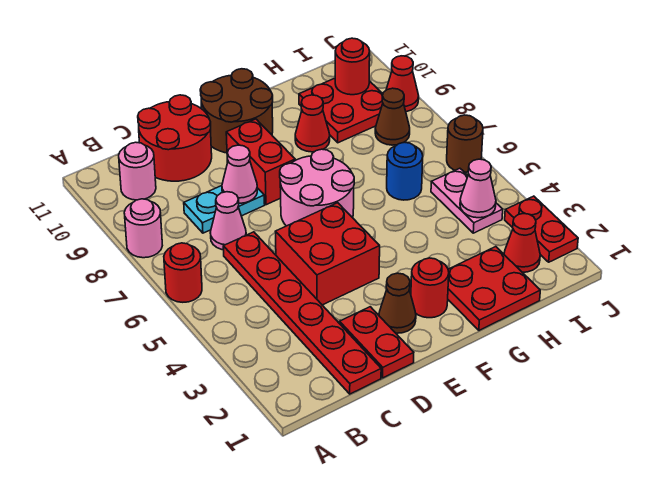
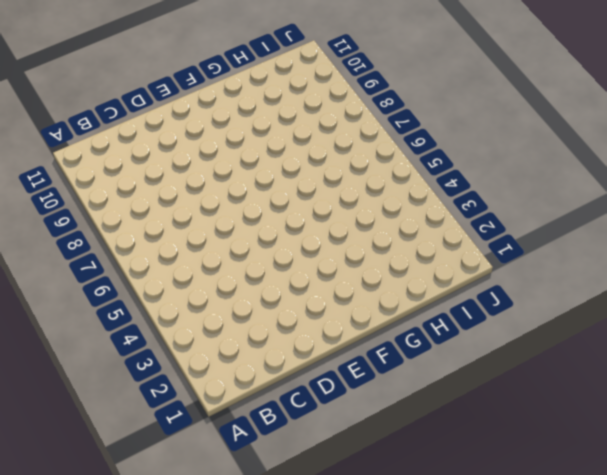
none -> red 1x1 round brick [164,243,202,302]
none -> pink 1x1 round brick [124,199,162,258]
none -> pink 1x1 round brick [119,142,156,200]

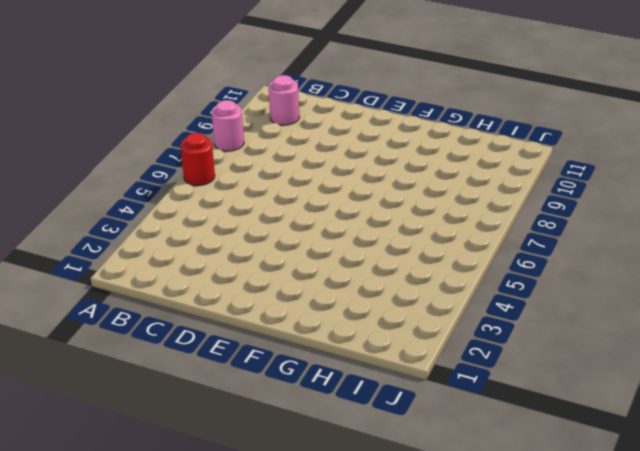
none -> red 1x6 plate [223,232,381,394]
none -> pink 1x1 cone [210,192,246,250]
none -> cyan 1x2 plate [184,186,265,233]

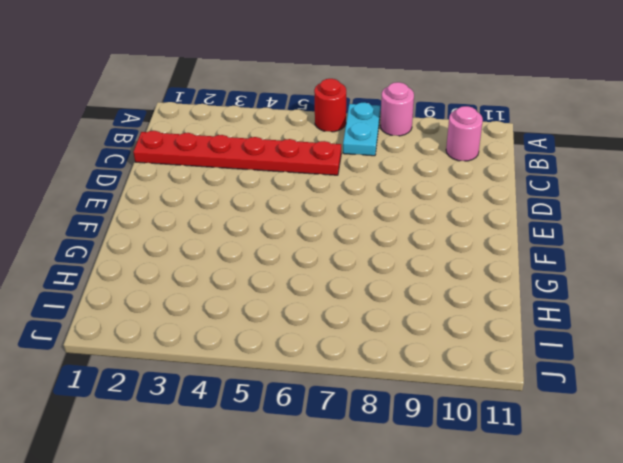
cyan 1x2 plate [343,102,380,156] -> cyan 1x2 plate moved to [184,186,265,233]
none -> pink 1x1 cone [210,192,246,250]
none -> red 2x2 round brick [138,95,212,181]
none -> red 1x2 plate [340,307,414,378]

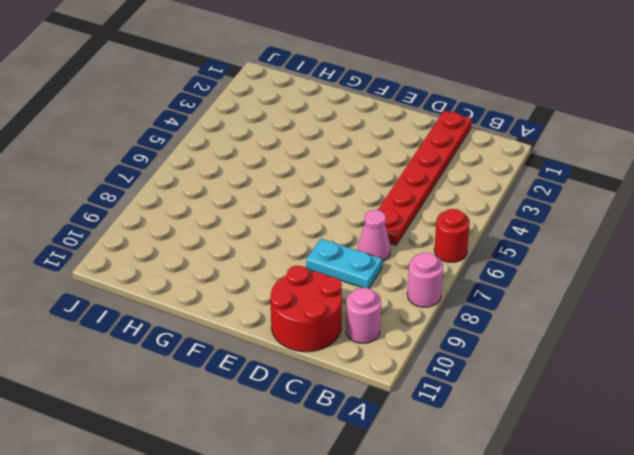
none -> red 1x2 plate [340,307,414,378]
none -> red 2x2 brick [275,203,380,305]
none -> brown 1x1 cone [379,273,416,333]

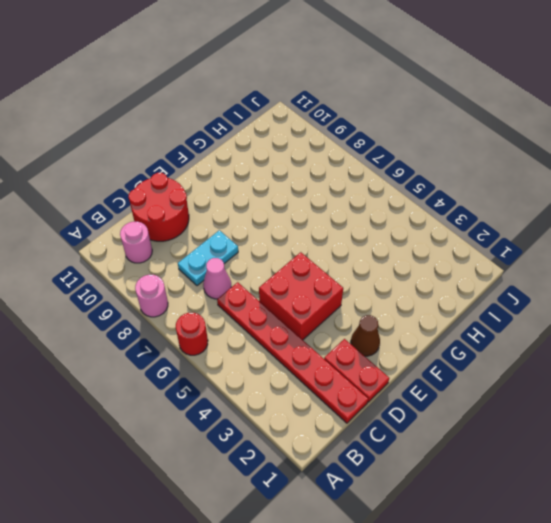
none -> pink 2x2 round brick [280,149,354,226]
none -> red 1x2 brick [226,119,295,205]
none -> brown 2x2 round brick [200,69,273,153]

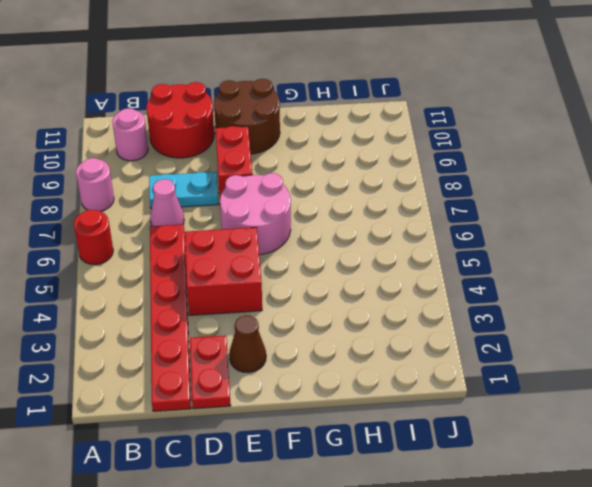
none -> red 1x1 round brick [411,258,449,318]
none -> red 2x2 plate [448,247,540,330]
none -> red 1x1 cone [295,95,330,152]

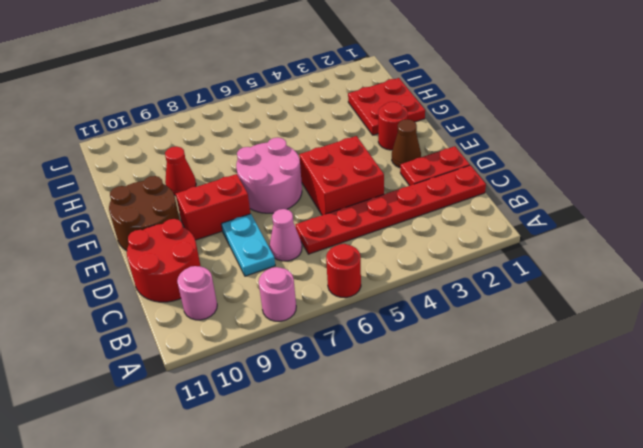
none -> blue 1x1 round brick [387,142,423,200]
none -> red 2x2 plate [299,78,383,143]
none -> red 1x1 cone [504,214,540,272]

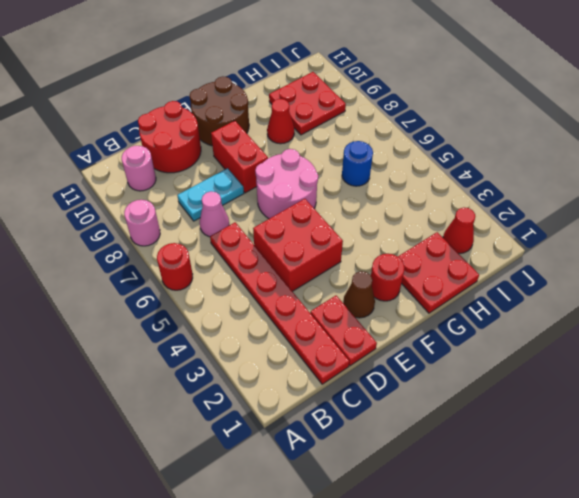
none -> pink 1x2 plate [431,168,503,233]
none -> brown 1x1 cone [375,88,410,145]
none -> red 1x2 plate [505,196,578,262]

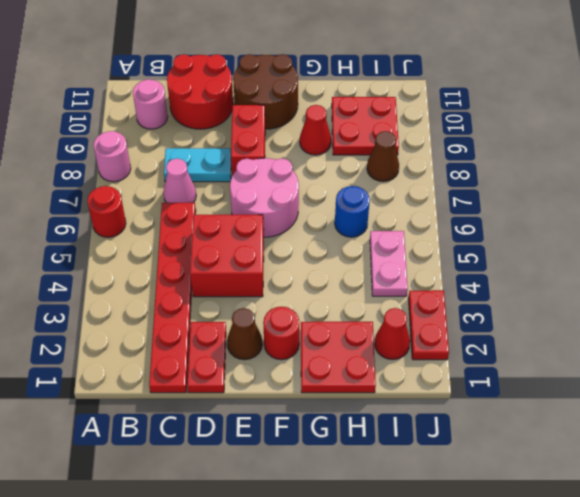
none -> brown 1x1 round brick [447,115,483,172]
none -> red 1x1 cone [386,56,419,112]
none -> pink 1x1 cone [222,145,257,203]

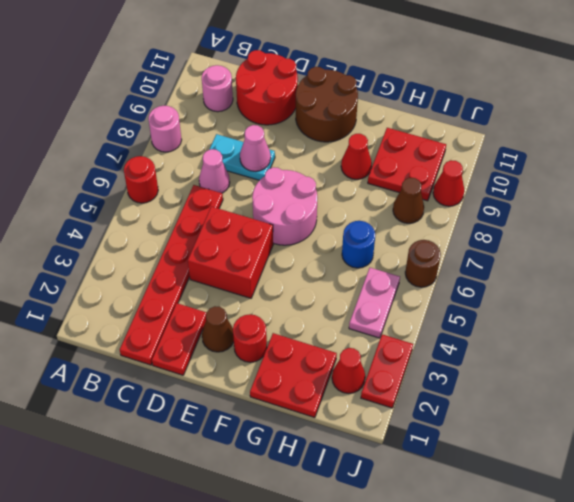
none -> red 1x2 brick [226,119,295,205]
none -> pink 1x1 cone [460,159,496,218]
none -> red 1x1 round brick [335,38,370,95]

